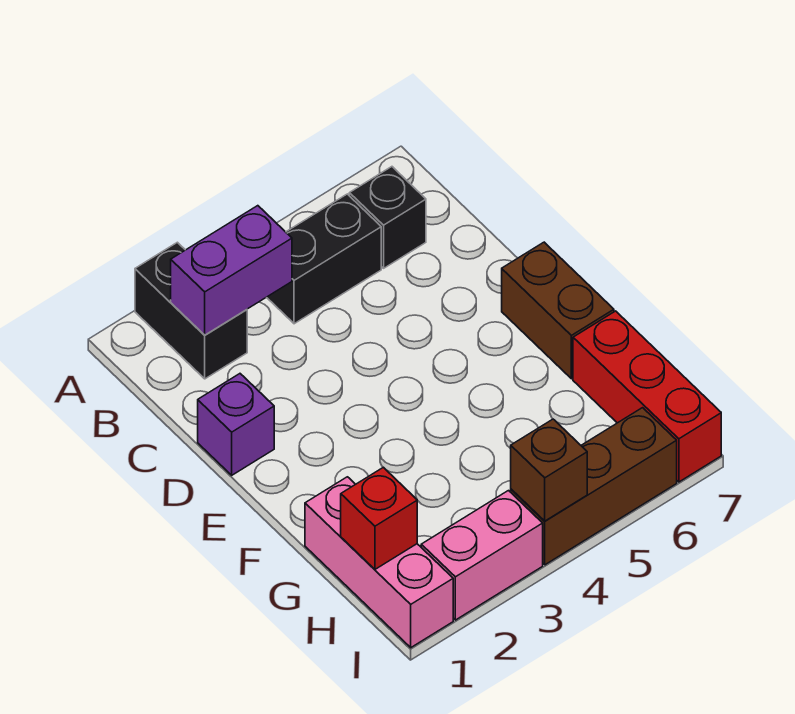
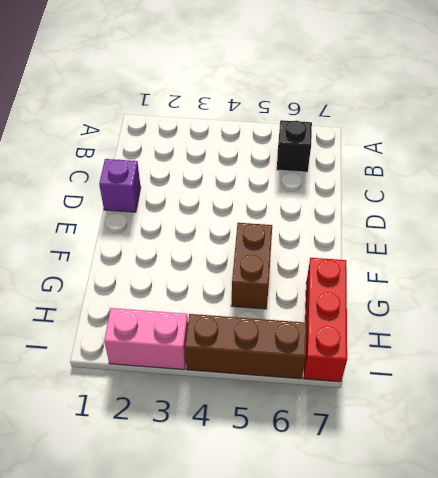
brown 1x2 brick [231,223,272,309] -> brown 1x2 brick moved to [502,242,614,379]
none -> black 1x2 brick [135,242,247,379]
none -> black 1x2 brick [267,194,381,324]
none -> pink 1x3 brick [305,477,453,648]

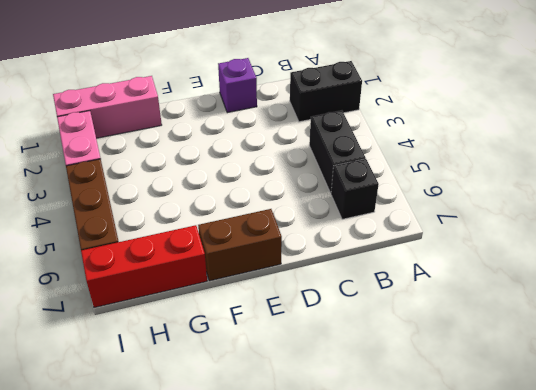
none -> purple 1x2 brick [171,206,292,335]
none -> red 1x1 brick [341,467,417,569]
none -> brown 1x1 brick [511,419,587,521]

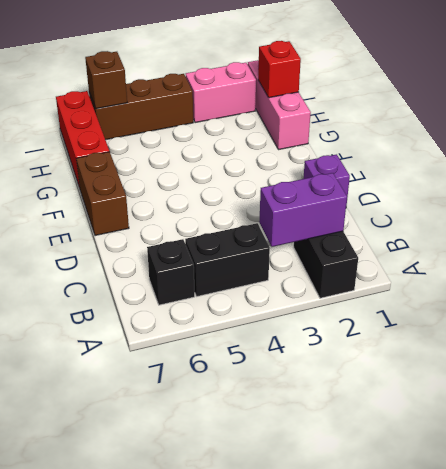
brown 1x1 brick [85,51,127,109] -> brown 1x1 brick moved to [511,419,587,521]

